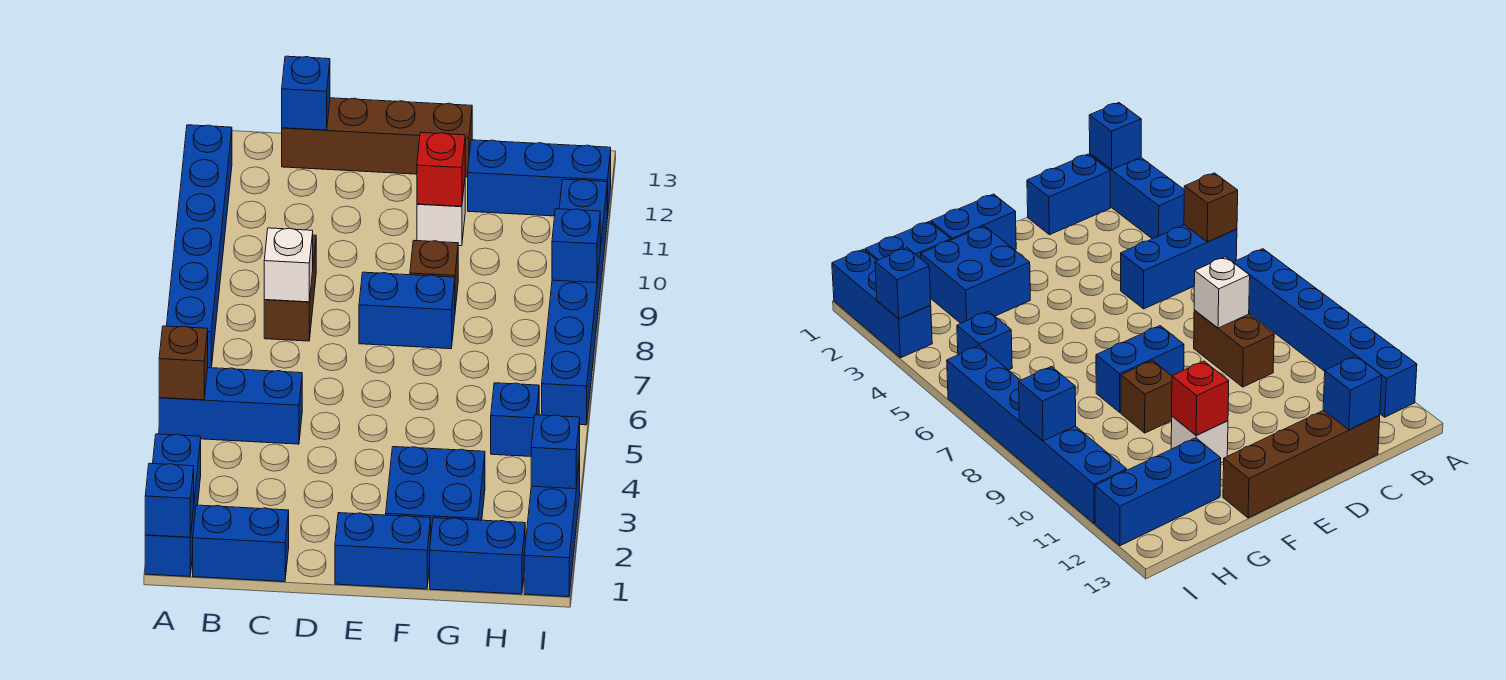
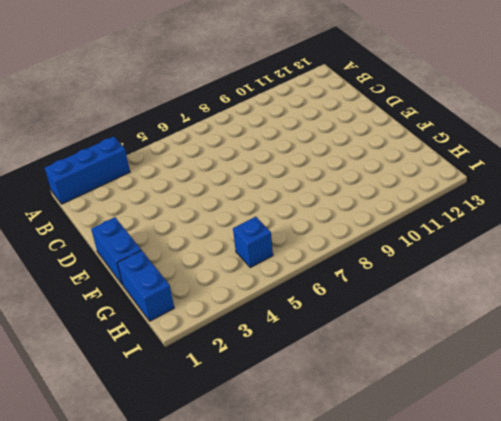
none -> blue 1x3 brick [159,368,302,444]
none -> blue 1x6 brick [167,125,232,368]
none -> blue 1x2 brick [193,505,289,582]

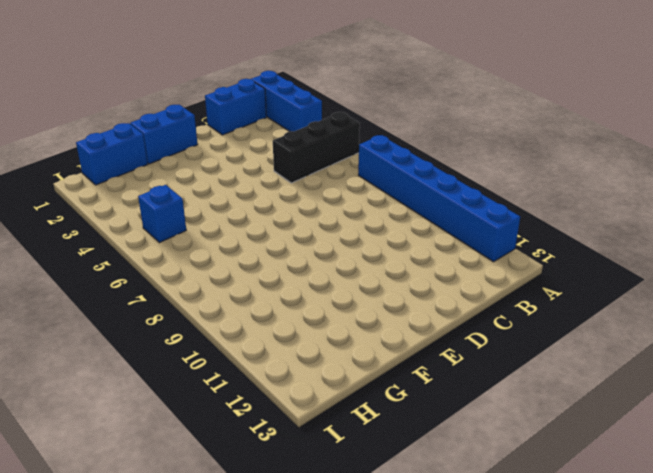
black 1x3 brick [273,112,360,183] -> blue 1x3 brick [159,368,302,444]
none -> brown 1x2 brick [264,235,316,341]
none -> brown 1x4 brick [282,98,472,177]
none -> blue 1x2 brick [359,272,455,349]

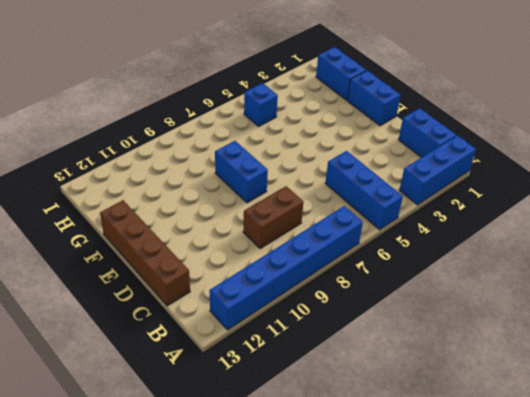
none -> blue 2x2 brick [386,447,485,531]
none -> brown 1x1 brick [410,241,458,310]
none -> white 1x1 brick [417,181,465,246]

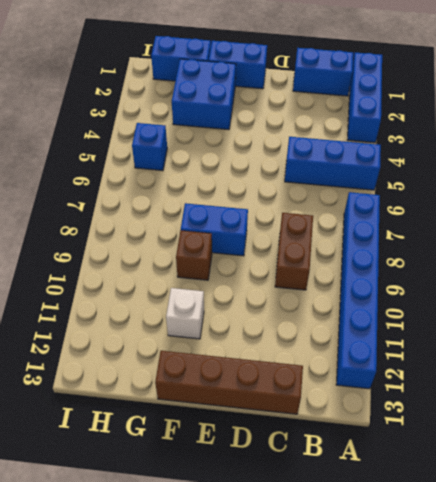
none -> blue 1x3 brick [468,140,611,219]
none -> blue 1x3 brick [524,458,580,597]
none -> blue 1x6 brick [542,179,607,425]

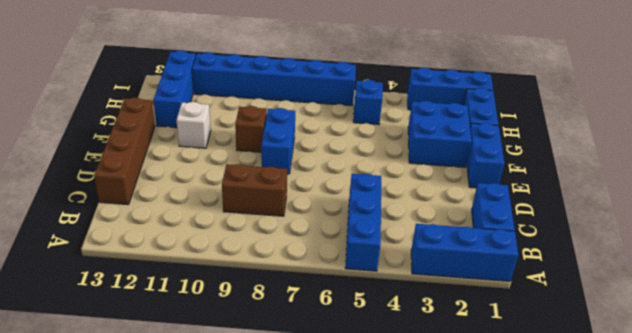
none -> blue 1x6 brick [167,125,232,368]
none -> blue 1x1 brick [145,463,194,537]
none -> brown 1x1 brick [159,326,208,400]

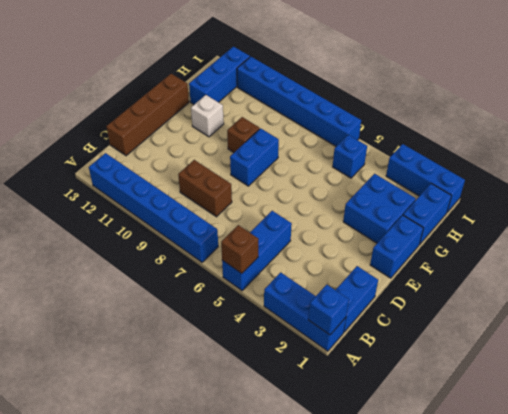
none -> white 1x1 brick [264,228,313,302]
none -> blue 1x1 brick [282,56,330,130]
none -> red 1x1 brick [417,133,465,206]

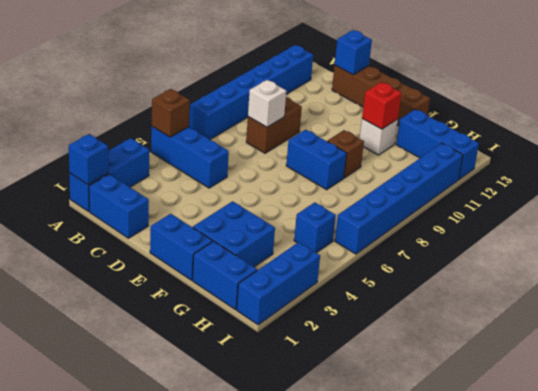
none -> blue 1x1 brick [531,415,580,489]
none -> blue 1x1 brick [552,209,600,283]

